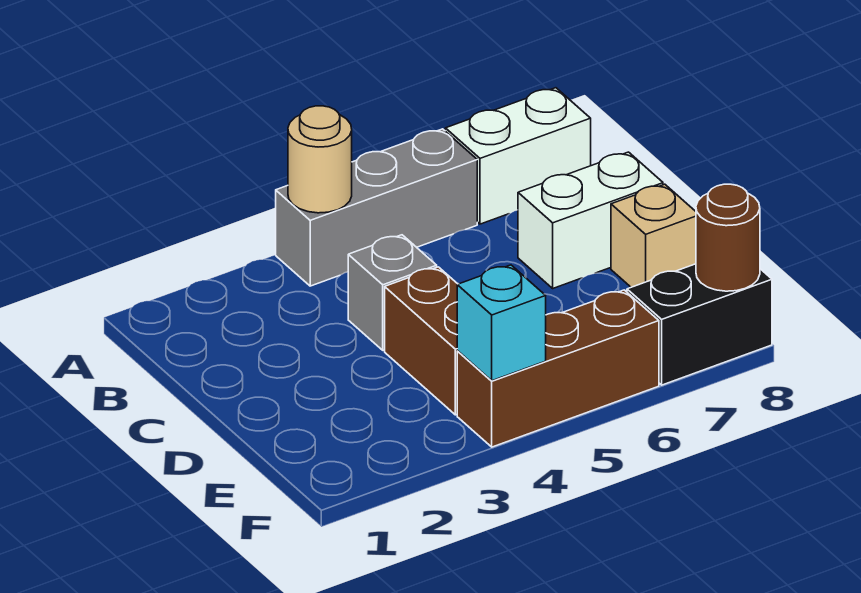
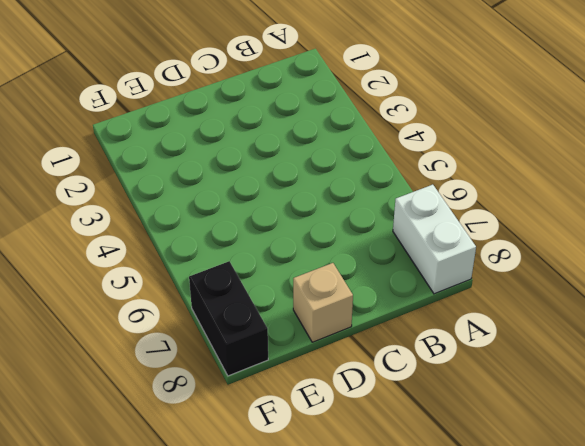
none -> grey 1x3 brick [276,129,477,286]
none -> grey 1x1 brick [348,235,437,350]

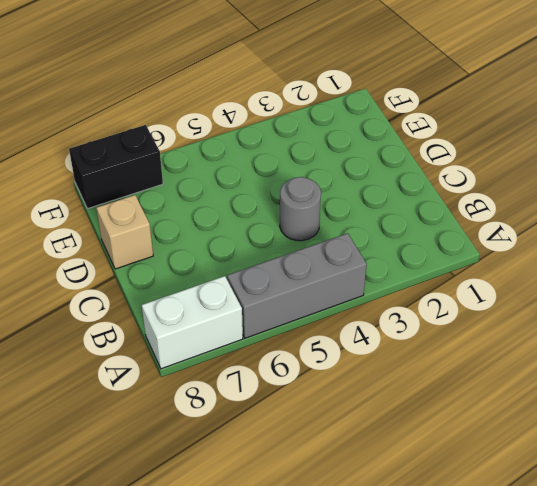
grey 1x1 round brick [280,177,321,241] -> grey 1x1 brick [348,235,437,350]
none -> white 1x2 brick [518,152,663,288]
none -> brown 1x2 brick [385,267,458,415]

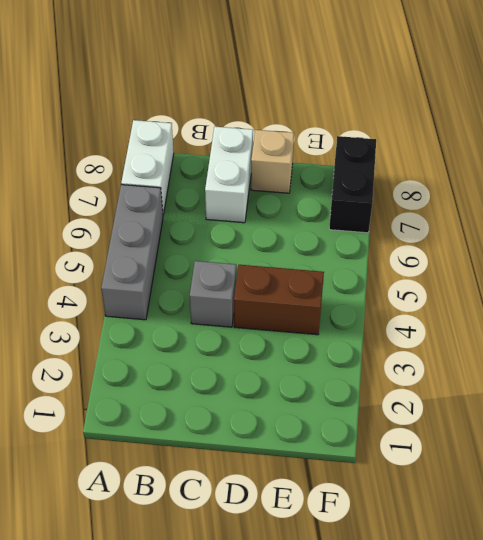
none -> brown 1x3 brick [457,290,659,447]
none -> tan 1x1 round brick [288,106,352,213]

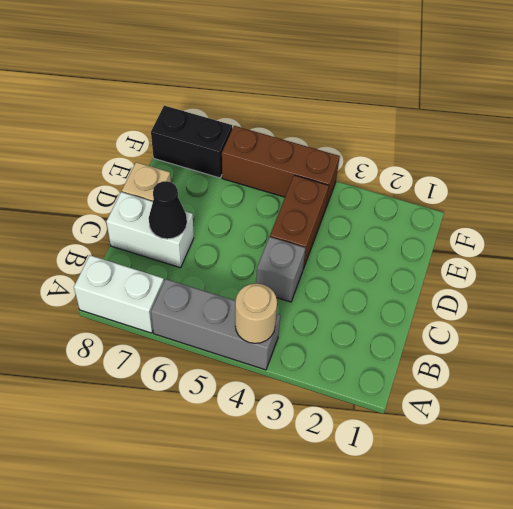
black 1x1 cone [149,181,187,239] -> none
none -> cyan 1x1 brick [457,265,546,381]
none -> brown 1x1 round brick [696,184,760,291]

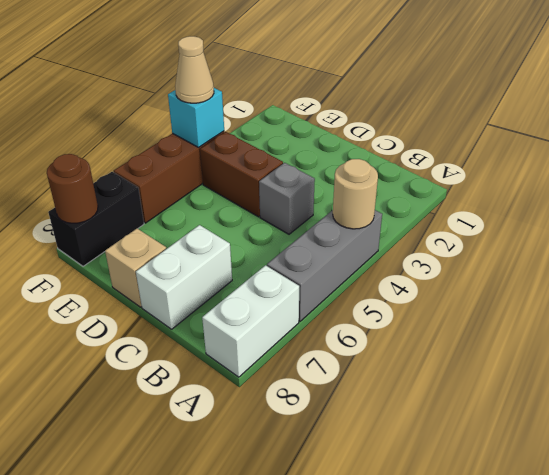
tan 1x1 cone [175,36,214,103] -> none

